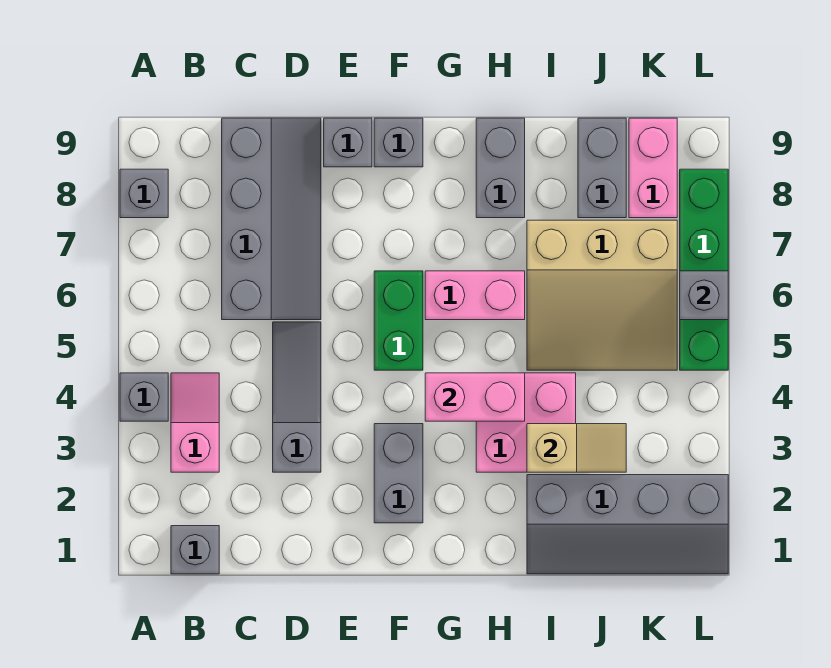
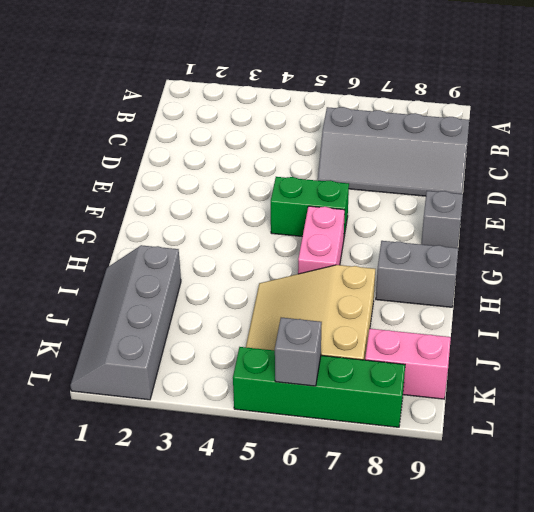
none -> grey 1x1 brick [120,373,168,421]
none -> grey 1x1 brick [120,169,168,218]
none -> grey 1x1 brick [171,526,219,574]

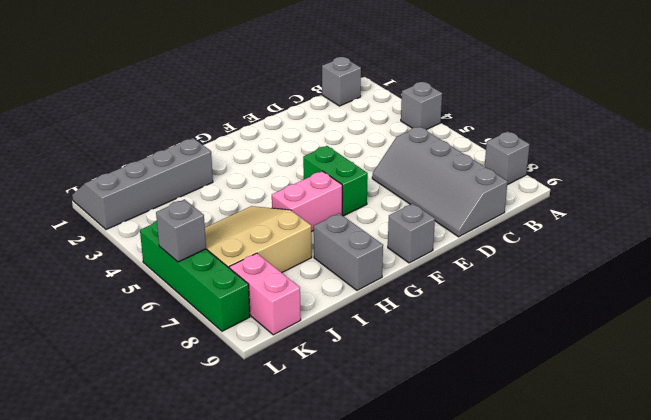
none -> pink 1x2 slope [171,373,219,472]
none -> grey 1x3 slope [273,322,321,472]
none -> grey 1x1 brick [324,118,372,167]

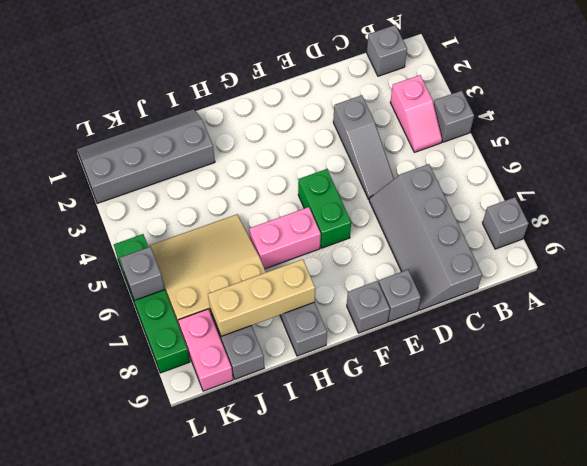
tan 1x3 brick [208,259,315,336] -> none
none -> grey 1x2 brick [374,424,423,523]
none -> pink 2x2 brick [476,373,576,472]
none -> pink 1x2 brick [425,373,525,421]

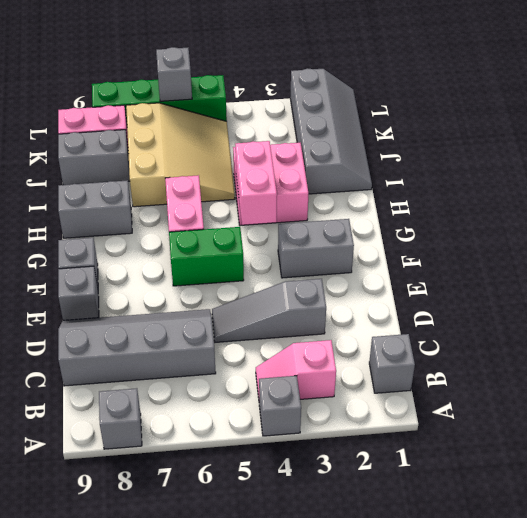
none -> tan 1x2 slope [527,424,626,472]

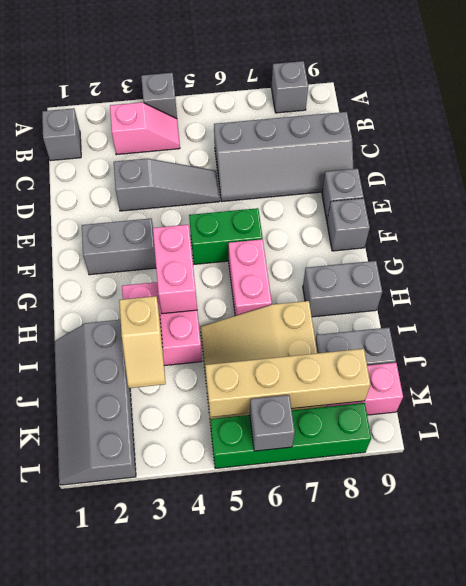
tan 1x4 brick [205,349,371,417] -> none

